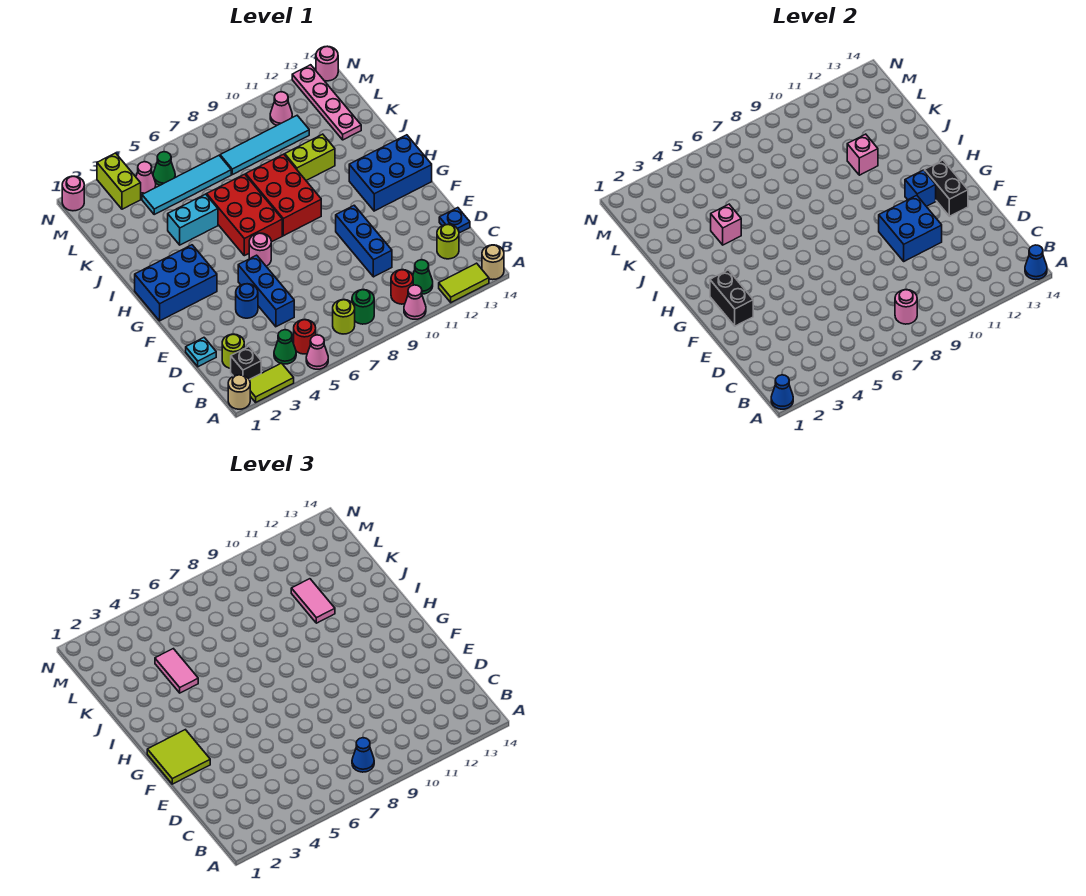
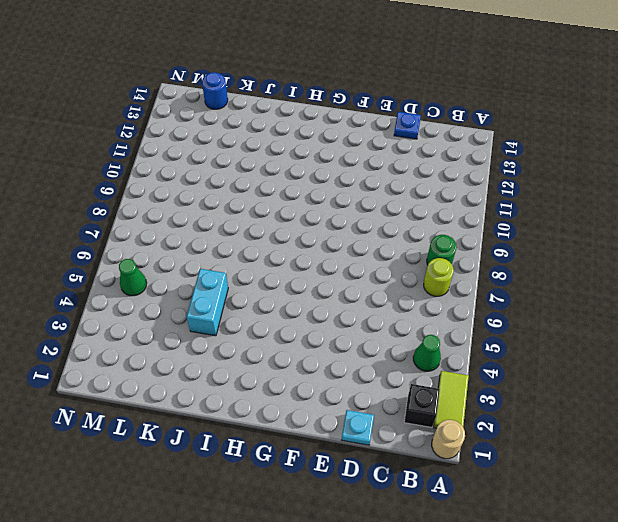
blue 1x1 round brick [202,72,228,109] -> blue 1x1 round brick moved to [236,284,258,318]
none -> pink 1x1 cone [306,335,328,369]
none -> pink 1x1 cone [404,285,426,319]
none -> lime 1x2 tile [439,263,489,303]
none -> tan 1x1 round brick [482,245,504,280]

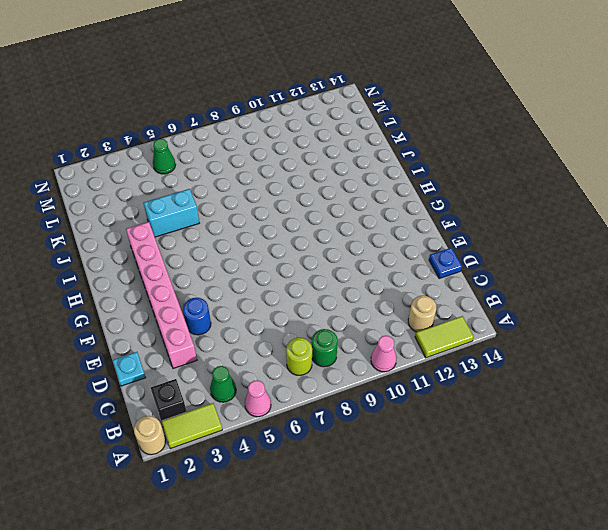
tan 1x1 round brick [408,296,436,332] -> tan 1x1 round brick moved to [482,245,504,280]
pink 1x6 brick [126,222,197,368] -> blue 2x3 brick [135,245,217,321]
none -> red 1x1 round brick [294,320,316,354]
none -> red 1x1 round brick [391,270,413,304]
none -> green 1x1 cone [413,260,433,294]
none -> lime 1x1 round brick [222,334,244,368]

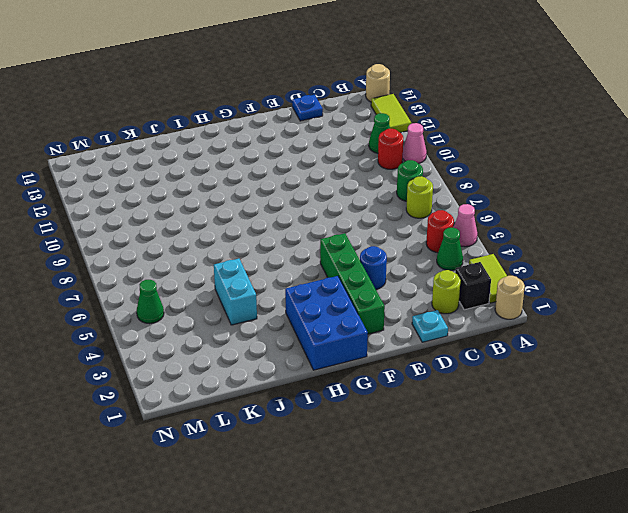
green 1x4 brick [320,233,385,334] -> blue 1x3 brick [238,255,294,327]
none -> lime 1x1 round brick [437,224,459,259]
none -> blue 1x3 brick [336,205,392,277]
none -> pink 1x1 round brick [249,233,271,266]
none -> blue 2x3 brick [349,135,432,211]

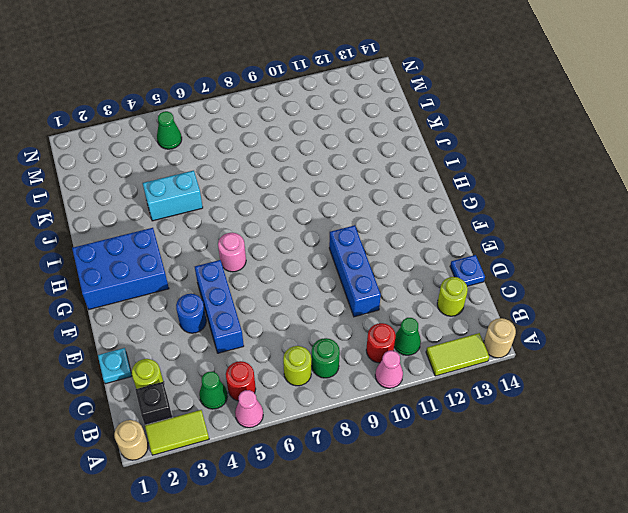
none -> blue 2x3 brick [349,135,432,211]
none -> red 2x3 brick [207,174,282,256]
none -> red 2x3 brick [246,154,321,236]
none -> lime 1x2 brick [285,134,335,180]

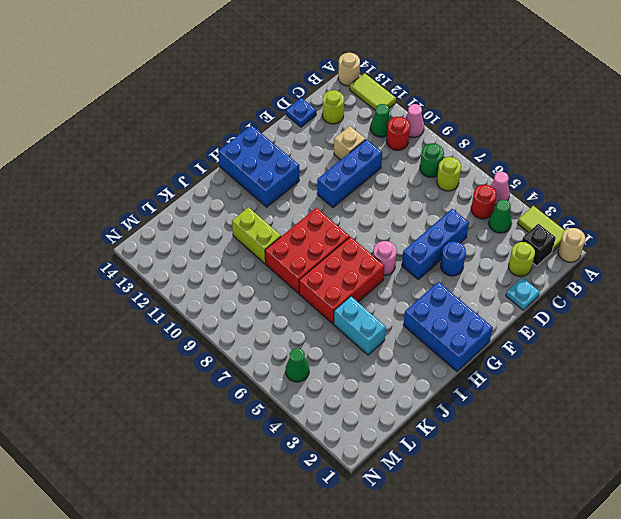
tan 1x1 brick [334,126,365,160] -> none
none -> pink 1x4 plate [292,65,361,140]
none -> cyan 1x4 tile [142,156,231,214]
none -> cyan 1x4 tile [220,116,309,175]
none -> lime 1x2 brick [97,153,141,209]

